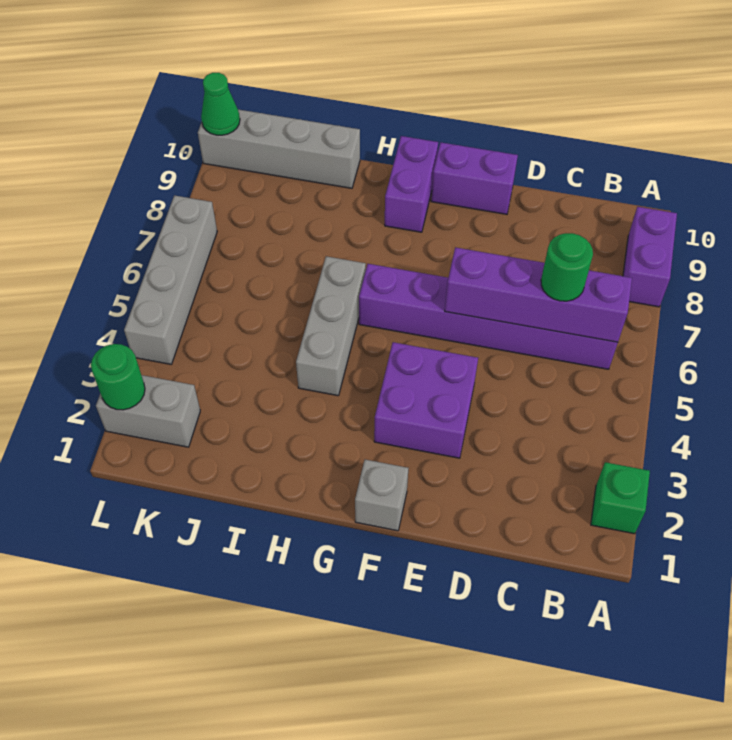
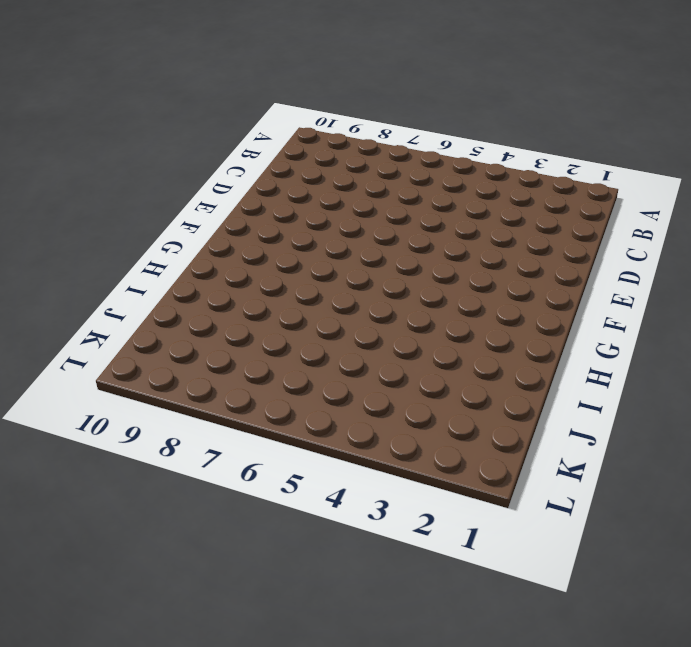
none -> green 1x1 brick [591,462,650,534]
none -> purple 1x2 brick [623,207,677,307]
none -> purple 1x6 brick [359,264,618,369]

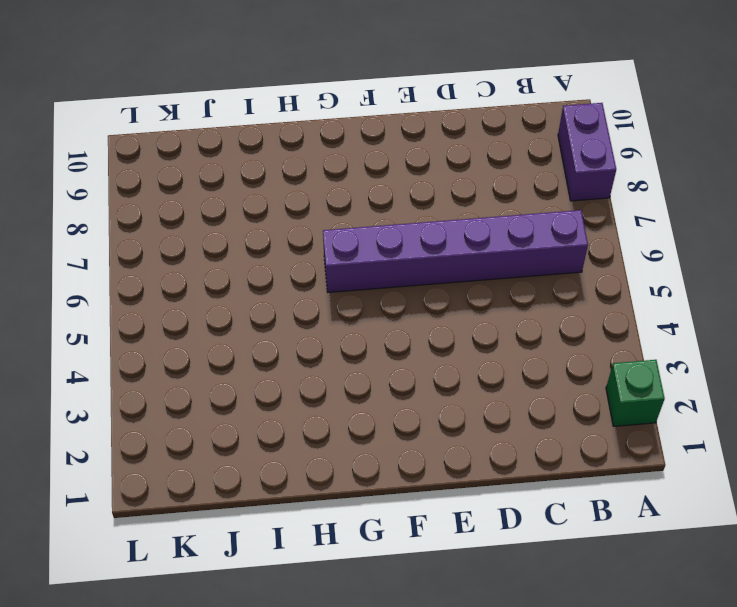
none -> purple 2x2 brick [374,342,478,458]
none -> purple 1x2 brick [431,142,518,214]
none -> grey 1x1 brick [355,460,408,531]

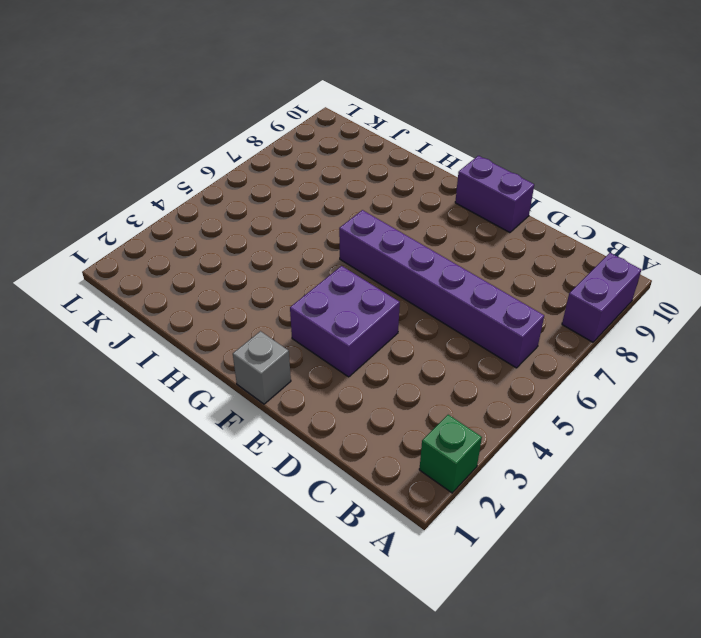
none -> purple 1x2 brick [385,136,438,232]
none -> grey 1x3 brick [296,256,366,396]
none -> grey 1x4 brick [198,110,360,188]

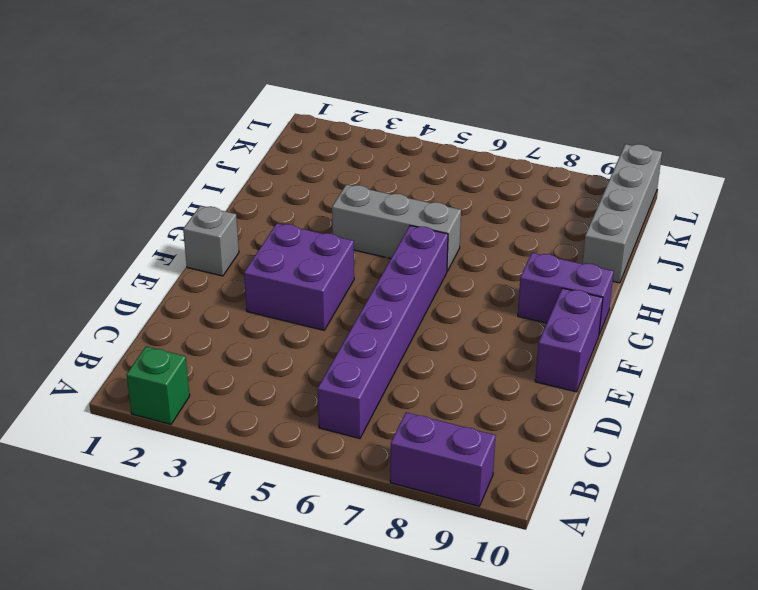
none -> grey 1x2 brick [96,375,200,447]
none -> grey 1x4 brick [124,195,217,364]
none -> purple 1x4 brick [445,247,632,342]

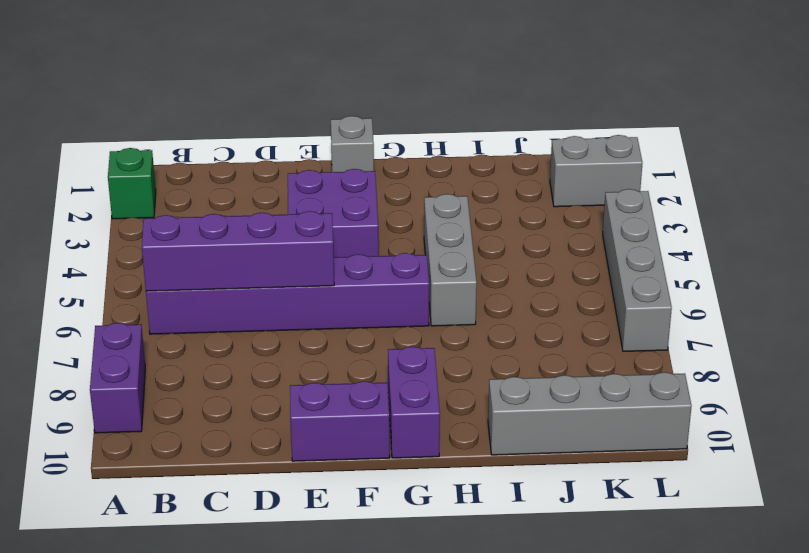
none -> green 1x1 round brick [91,344,145,410]
none -> green 1x1 cone [201,73,240,135]
none -> green 1x1 round brick [541,233,593,301]

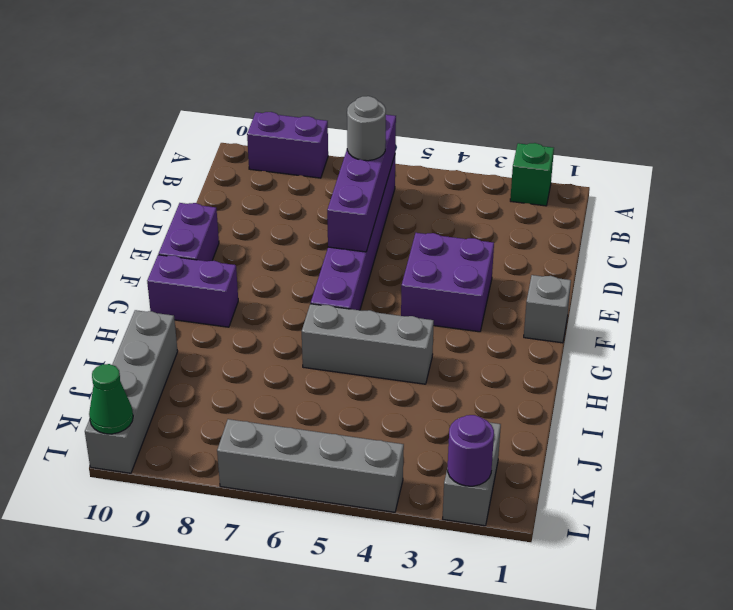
grey 1x1 round brick [347,96,386,161] -> green 1x1 round brick [541,233,593,301]
purple 1x1 round brick [448,415,494,486] -> green 1x1 round brick [91,344,145,410]

